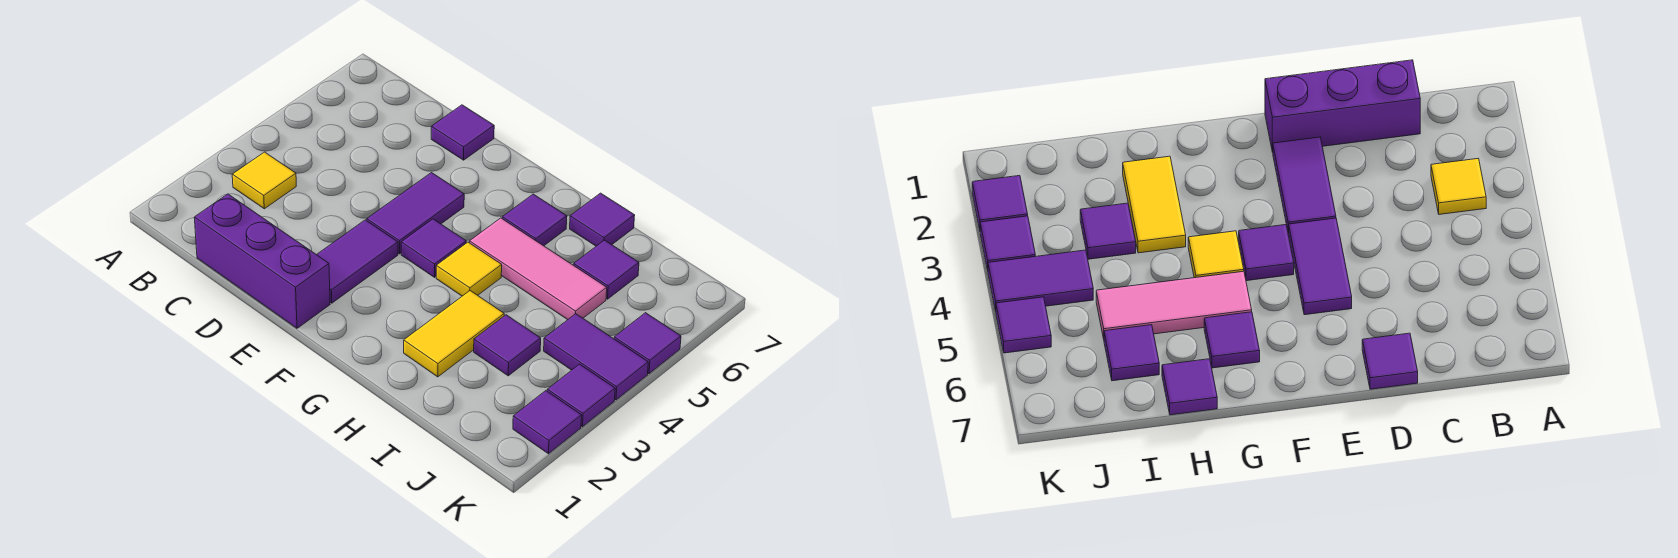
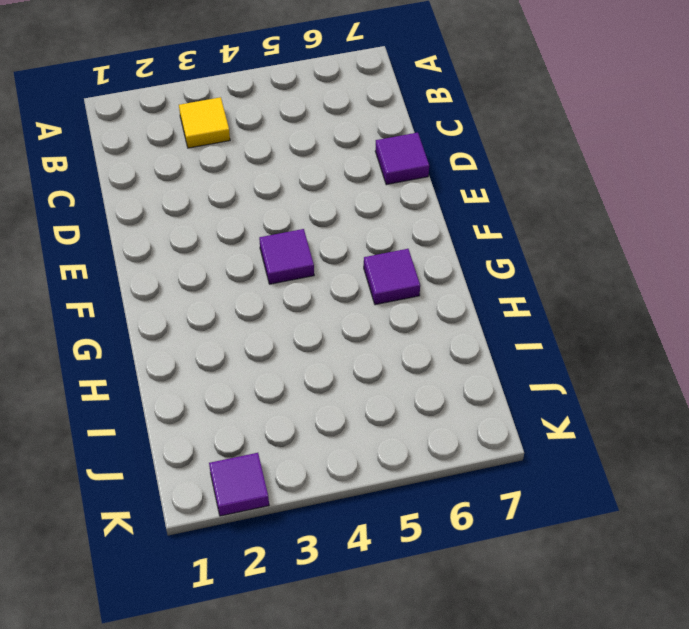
none -> purple 1x3 brick [194,194,330,328]
none -> purple 1x2 tile [317,220,398,303]
none -> purple 1x2 tile [367,173,464,254]

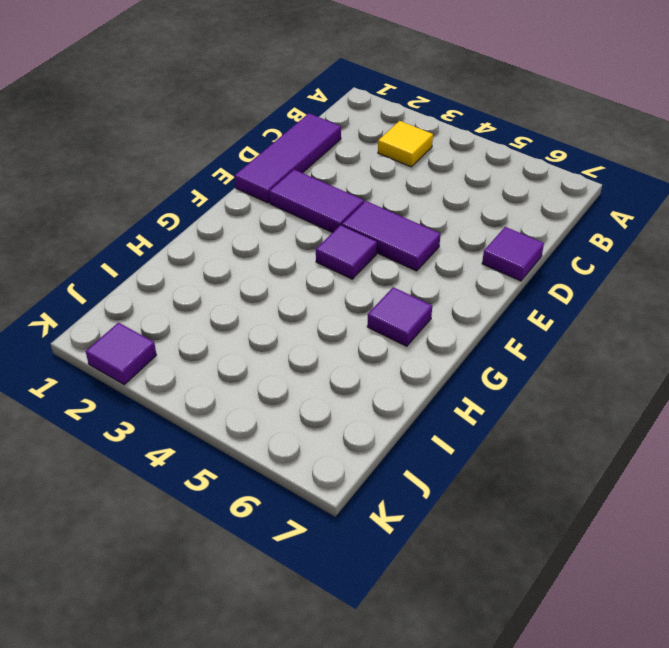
purple 1x3 tile [235,113,341,203] -> purple 1x3 brick [194,194,330,328]
none -> yellow 1x1 tile [436,242,502,296]
none -> pink 1x3 tile [470,218,607,320]
none -> yellow 1x2 tile [404,291,504,377]

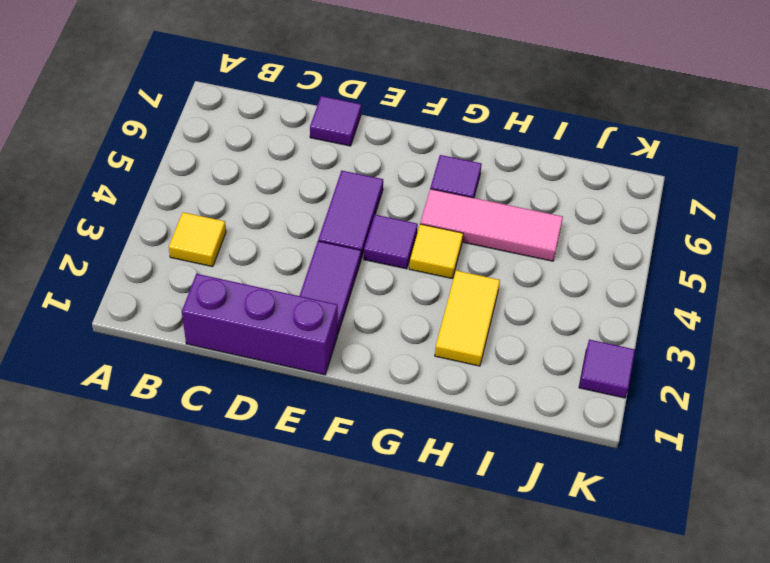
none -> purple 1x1 tile [570,193,635,246]
none -> purple 1x1 tile [474,315,541,376]
none -> purple 1x1 tile [574,240,639,299]

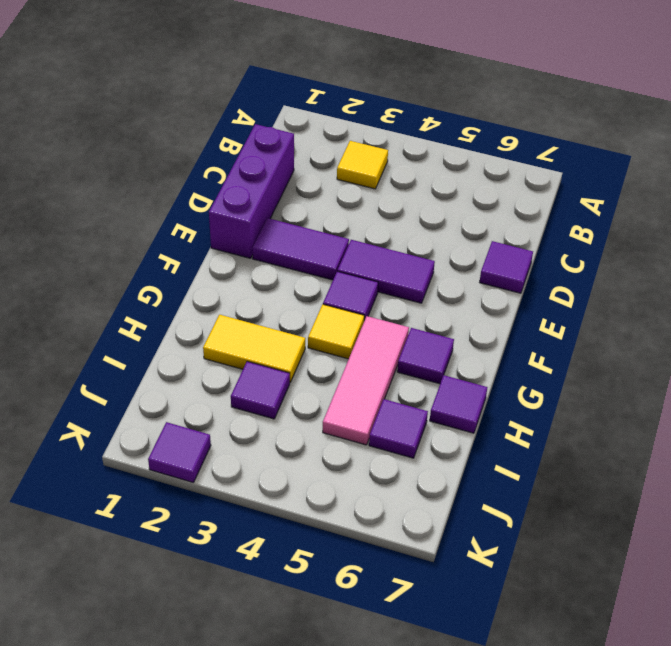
none -> purple 1x2 tile [544,314,648,400]
none -> purple 1x1 tile [547,364,615,427]
none -> purple 1x1 tile [614,313,681,374]

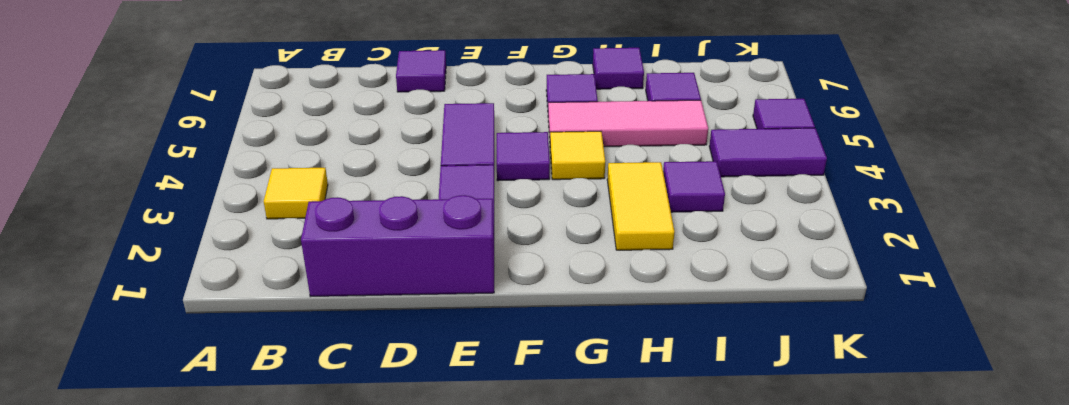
none -> purple 1x1 tile [513,391,582,454]
none -> purple 1x1 tile [547,364,615,427]

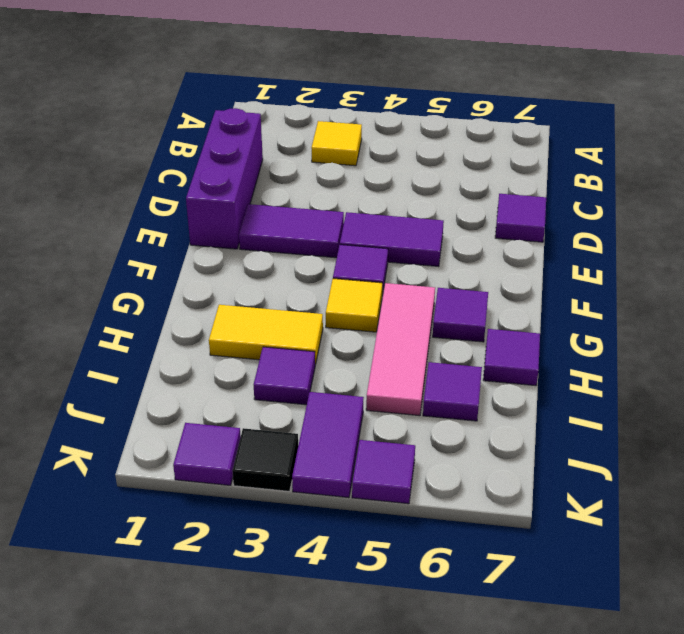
black 1x1 tile [232,428,298,491] -> purple 1x1 tile [547,364,615,427]

